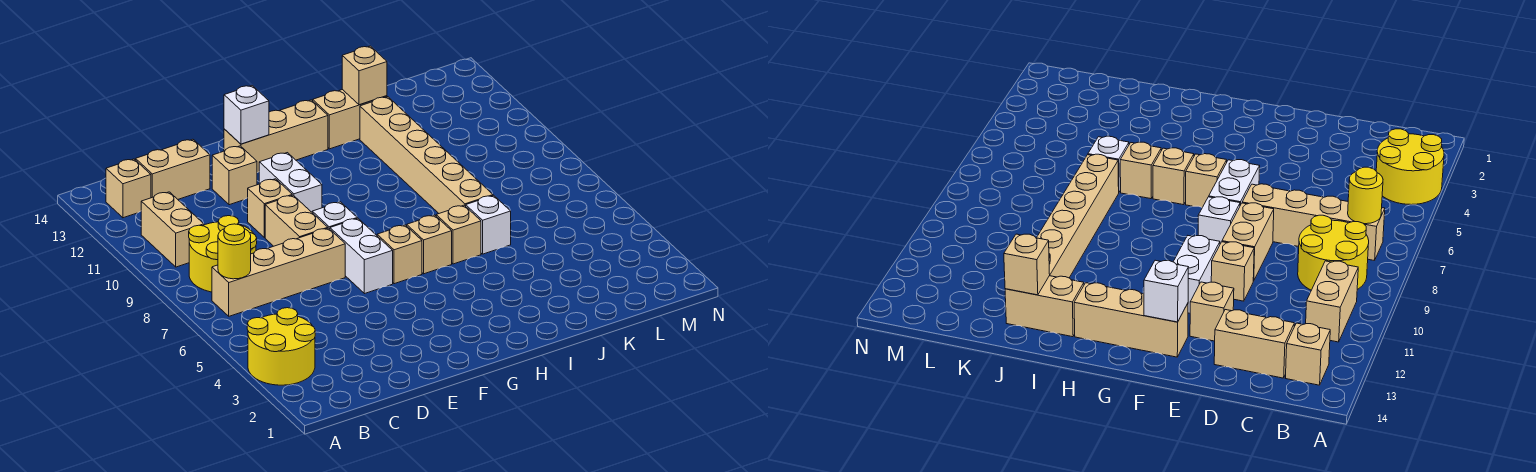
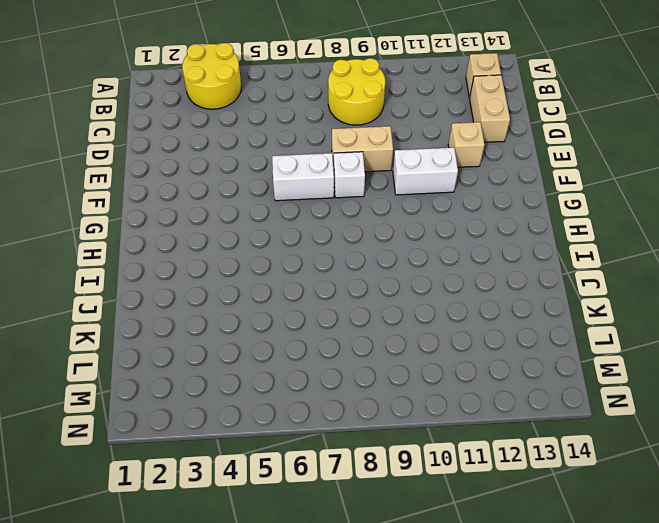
none -> tan 1x4 brick [212,228,345,316]
none -> tan 1x2 brick [141,192,204,267]
none -> tan 1x1 brick [248,179,292,238]

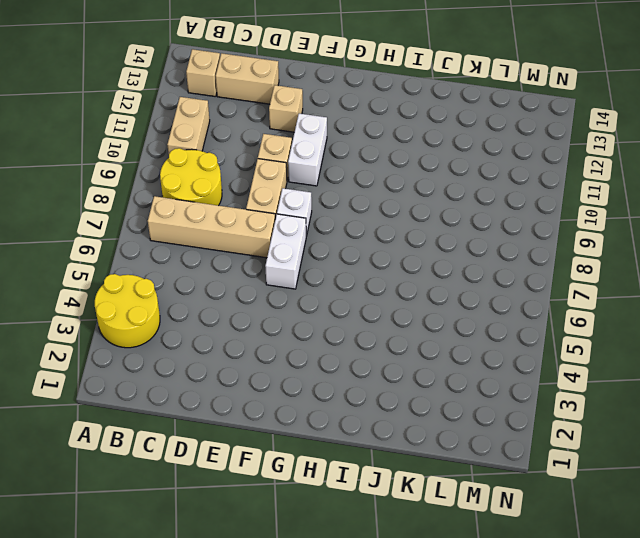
none -> tan 1x3 brick [224,100,328,173]
none -> tan 1x1 brick [377,225,422,284]
none -> tan 1x1 brick [407,215,452,274]

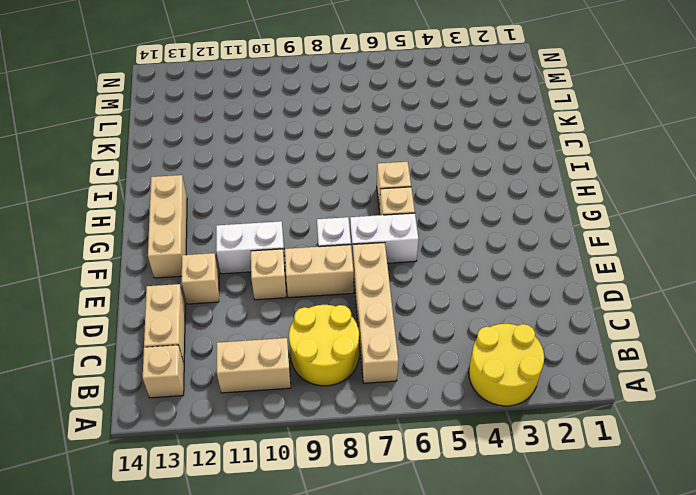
none -> tan 1x1 brick [436,205,481,264]
none -> tan 1x2 brick [313,89,387,149]
none -> white 1x1 brick [466,195,511,254]

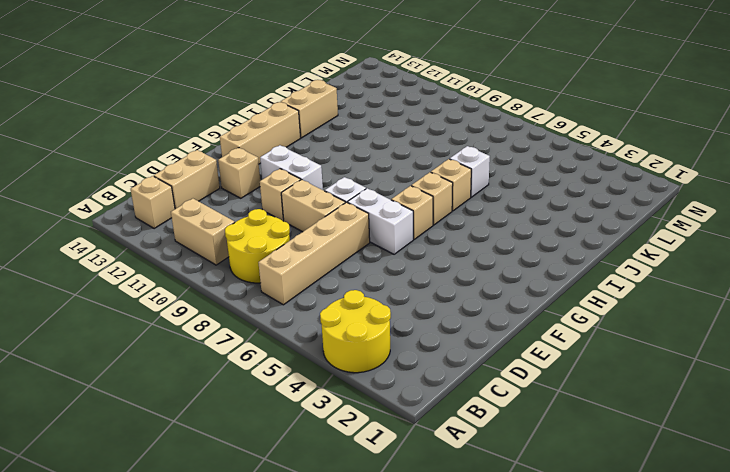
none -> tan 1x6 brick [360,97,493,213]
none -> yellow 1x1 round brick [218,224,251,279]
none -> white 1x1 brick [224,86,269,144]

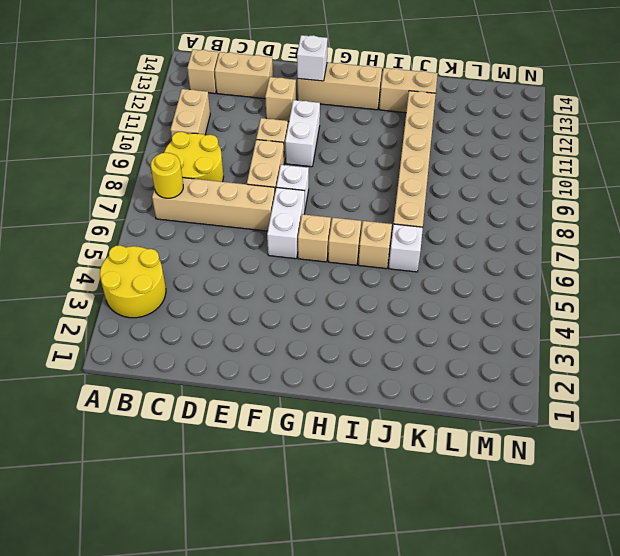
none -> tan 1x1 brick [342,46,387,105]

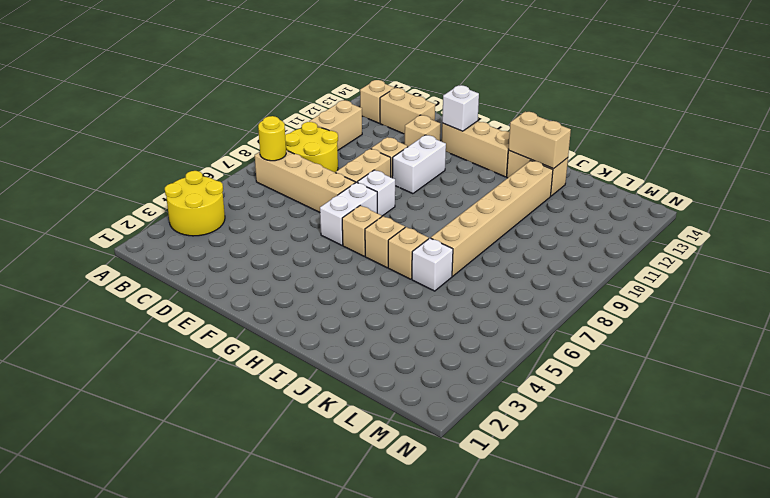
tan 1x2 brick [508,112,571,169] -> tan 1x1 brick [342,46,387,105]

